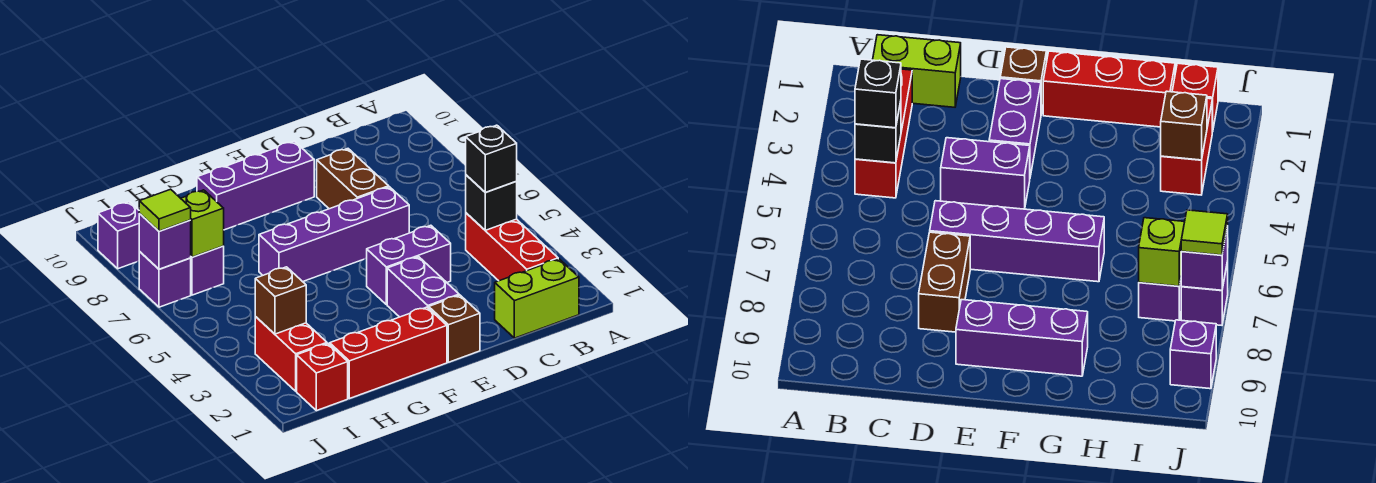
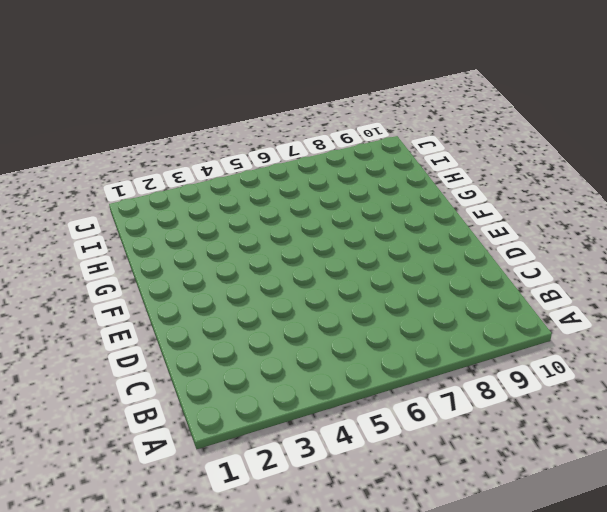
none -> lime 1x2 brick [495,259,579,338]
none -> red 1x3 brick [466,213,558,281]
none -> purple 1x2 brick [367,225,451,305]

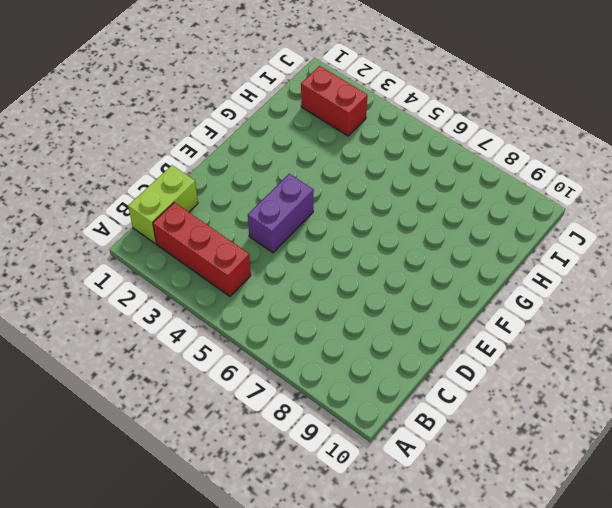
none -> purple 1x4 brick [259,187,409,282]
none -> brown 1x2 brick [317,149,389,209]
none -> brown 1x1 brick [429,295,480,362]

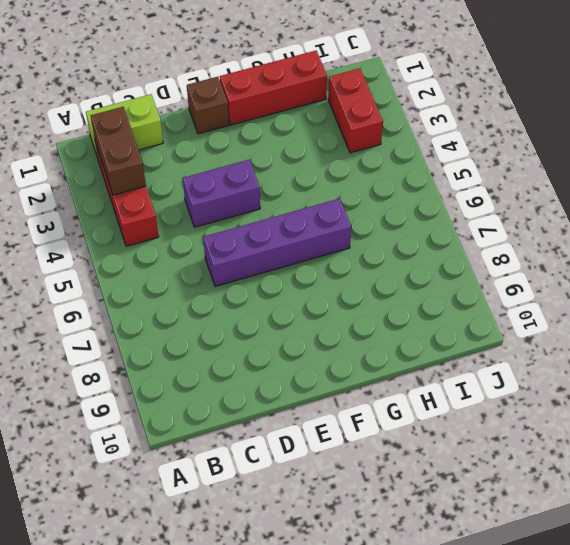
brown 1x2 brick [91,107,146,195] -> brown 1x2 brick moved to [317,149,389,209]
none -> purple 1x2 brick [387,257,459,317]
none -> purple 1x3 brick [197,141,314,230]
none -> red 1x1 brick [297,344,348,411]

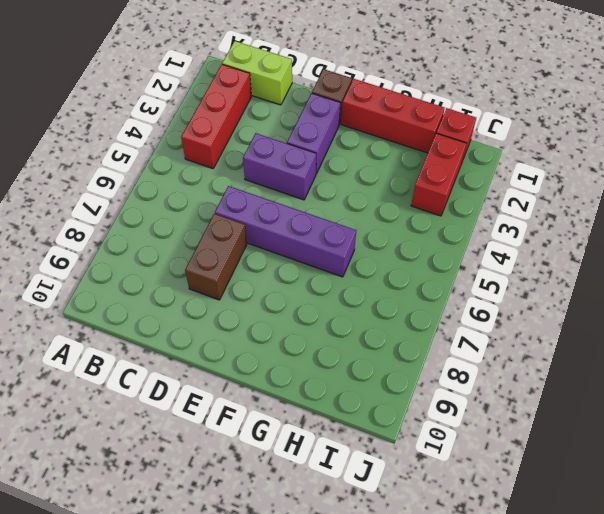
none -> purple 1x3 brick [197,141,314,230]
none -> purple 1x1 brick [191,246,224,295]
none -> purple 1x1 brick [139,251,191,307]

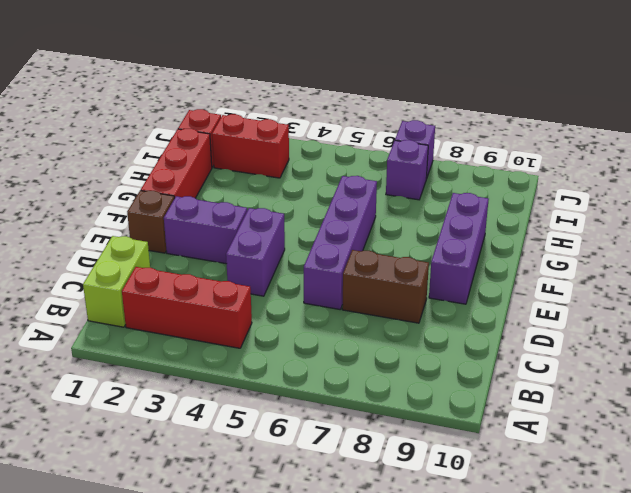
none -> purple 1x1 brick [98,202,139,269]
none -> black 1x1 brick [466,175,517,230]
none -> brown 1x1 brick [255,267,306,334]

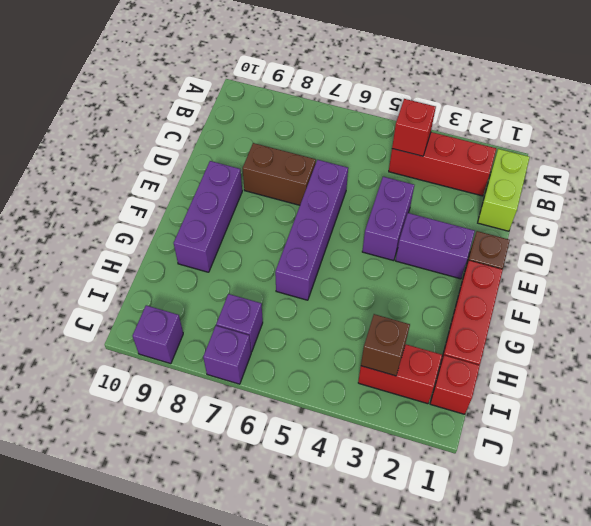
red 1x1 brick [392,99,436,156] -> black 1x1 brick [466,175,517,230]
none -> lime 1x1 brick [181,190,224,257]
none -> purple 1x1 brick [139,213,191,269]
none -> black 1x1 brick [466,125,517,192]

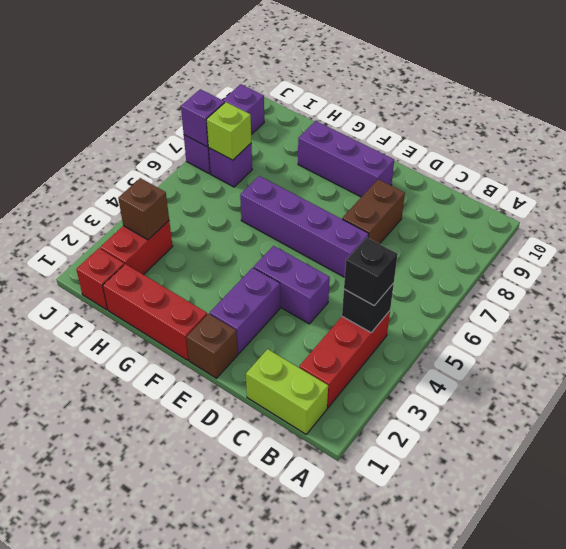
none -> lime 1x1 tile [139,189,191,231]

